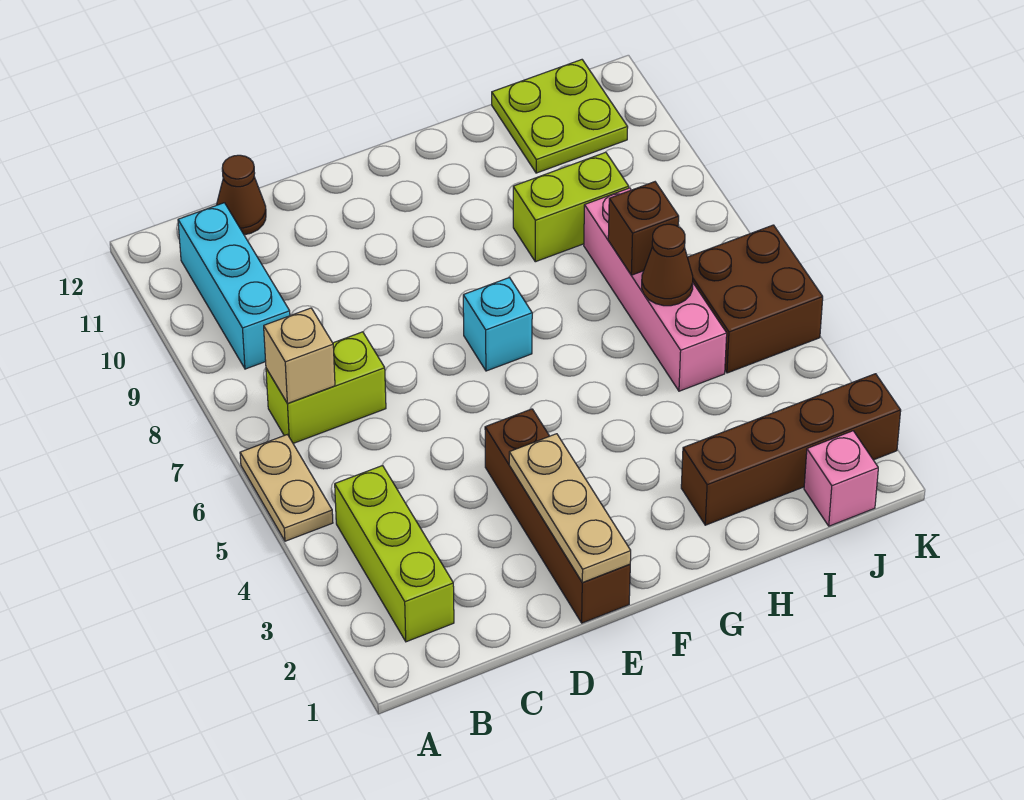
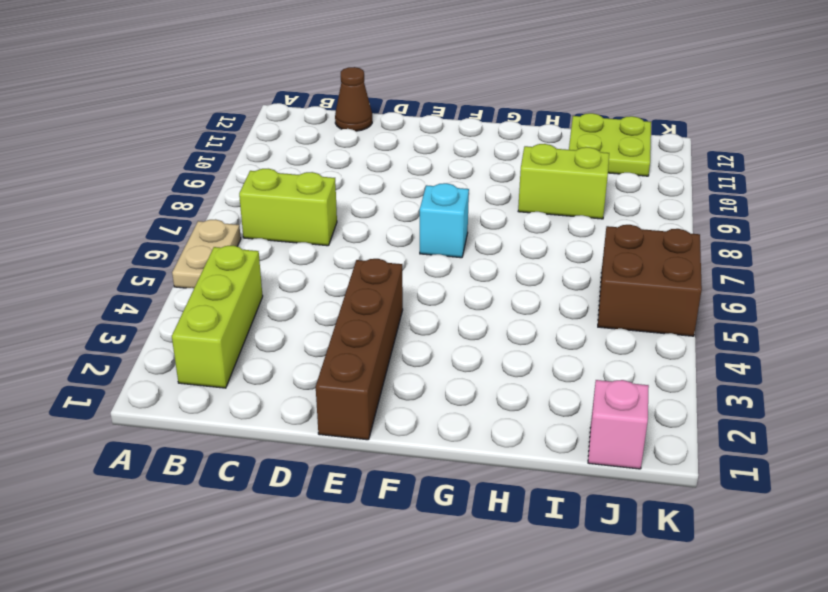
none -> cyan 1x3 brick [178,203,290,369]
none -> brown 1x4 brick [681,374,901,525]
none -> pink 1x4 brick [584,188,727,391]

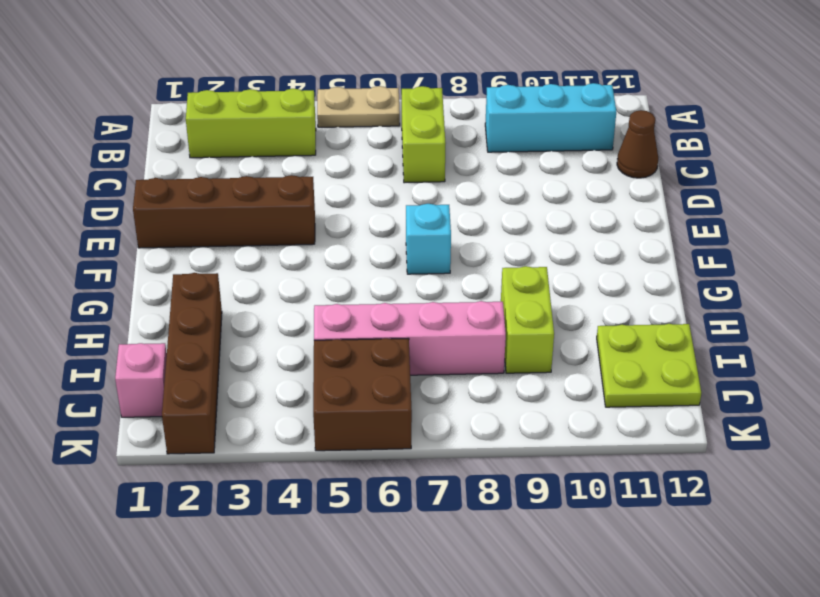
none -> tan 1x1 brick [264,308,335,403]
none -> tan 1x3 plate [509,434,631,583]
none -> brown 1x1 cone [642,224,693,306]

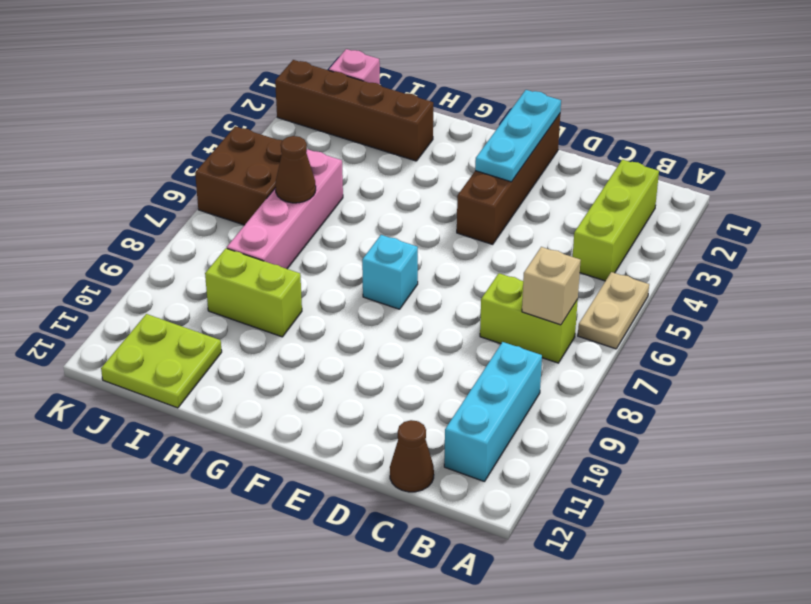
cyan 1x3 plate [475,90,561,182] -> tan 1x3 plate [509,434,631,583]
none -> brown 1x1 brick [608,182,679,275]

